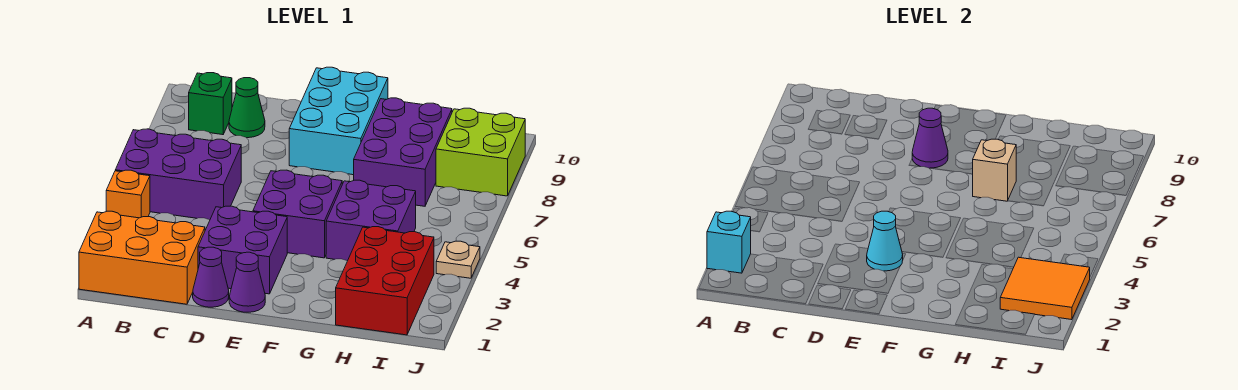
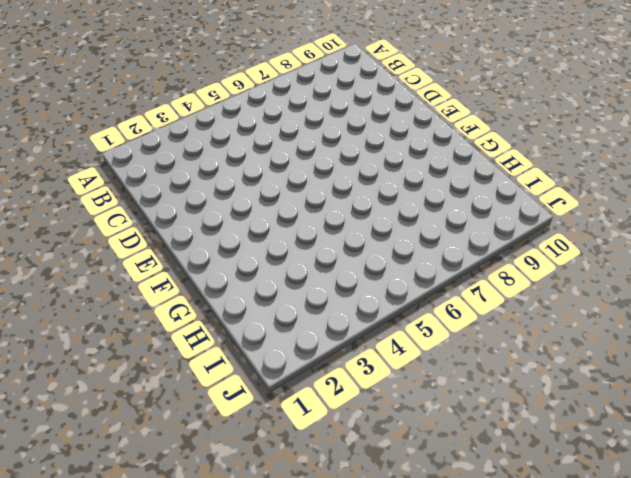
none -> orange 2x3 brick [79,211,205,304]
none -> orange 1x1 brick [106,170,150,218]
none -> purple 2x3 brick [115,129,241,220]

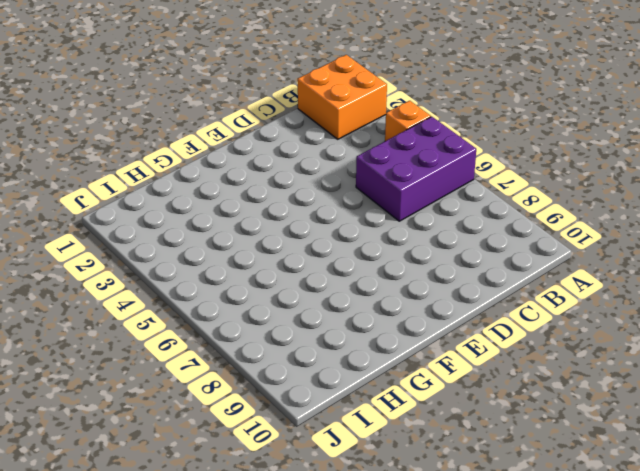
orange 2x2 brick [298,55,387,139] -> orange 2x3 brick [79,211,205,304]
none -> green 1x1 brick [189,73,232,135]
none -> green 1x1 cone [229,78,265,138]
none -> purple 1x1 cone [193,247,229,307]

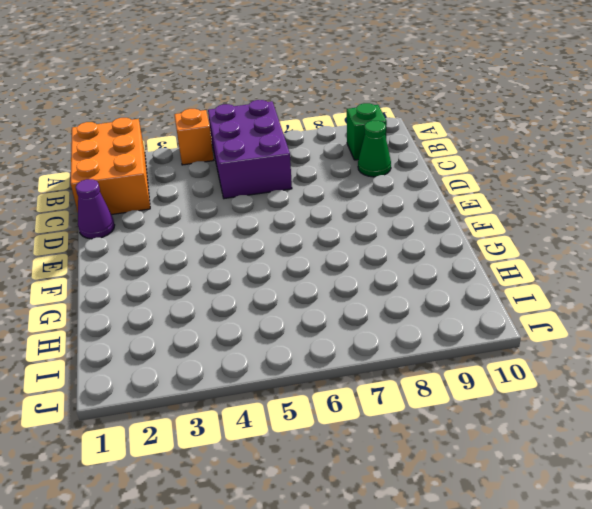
none -> purple 2x2 brick [198,206,287,294]
none -> purple 1x1 cone [229,252,265,312]
none -> purple 2x2 brick [253,170,342,258]

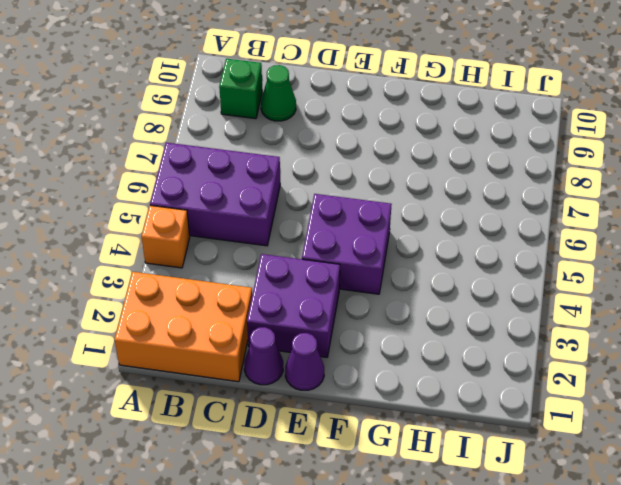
none -> cyan 2x3 brick [289,67,388,175]
none -> purple 2x2 brick [326,180,416,261]
none -> purple 2x3 brick [354,98,452,206]

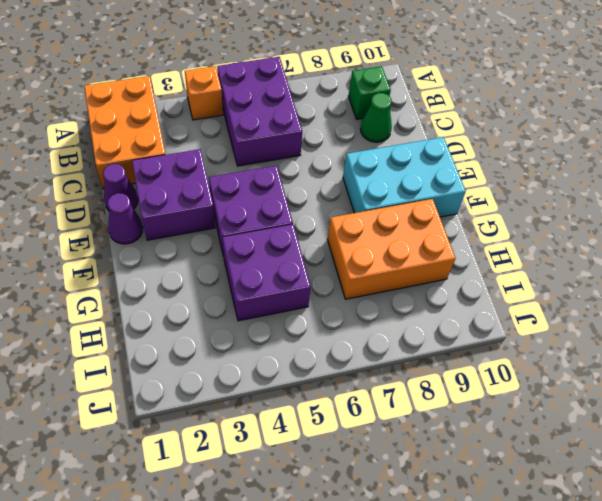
orange 2x3 brick [327,199,456,299] -> purple 2x3 brick [354,98,452,206]
none -> red 2x3 brick [336,227,434,335]
none -> lime 2x2 brick [436,108,525,196]
none -> tan 1x1 plate [436,241,480,278]

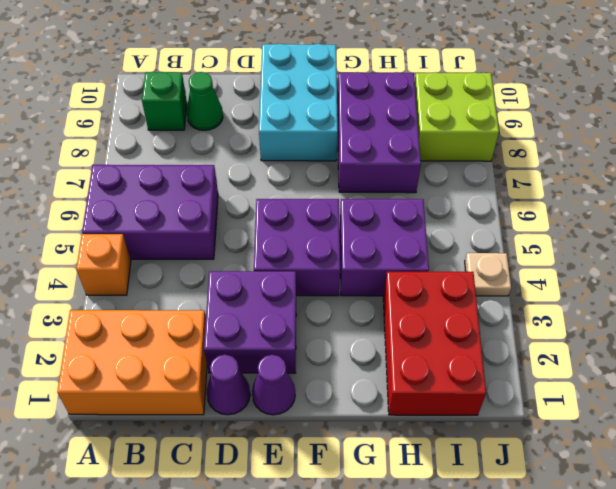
none -> cyan 1x1 brick [707,211,751,273]
none -> cyan 1x1 cone [867,211,903,271]
none -> purple 1x1 cone [912,108,948,168]

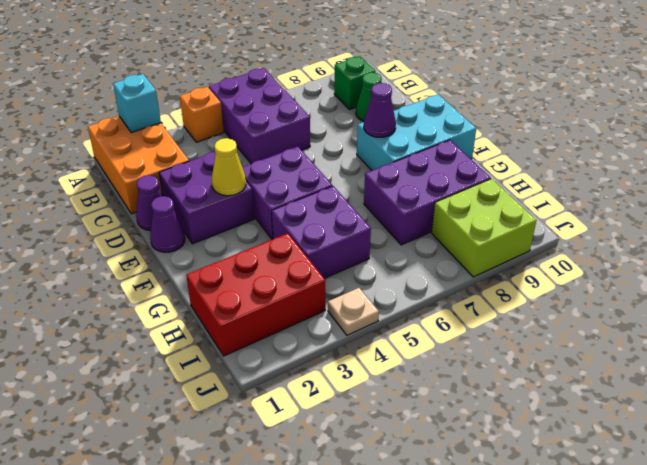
yellow 1x1 cone [212,138,246,196] -> cyan 1x1 cone [867,211,903,271]
none -> tan 1x1 brick [973,139,1016,201]
none -> orange 2x2 tile [1000,257,1090,320]

